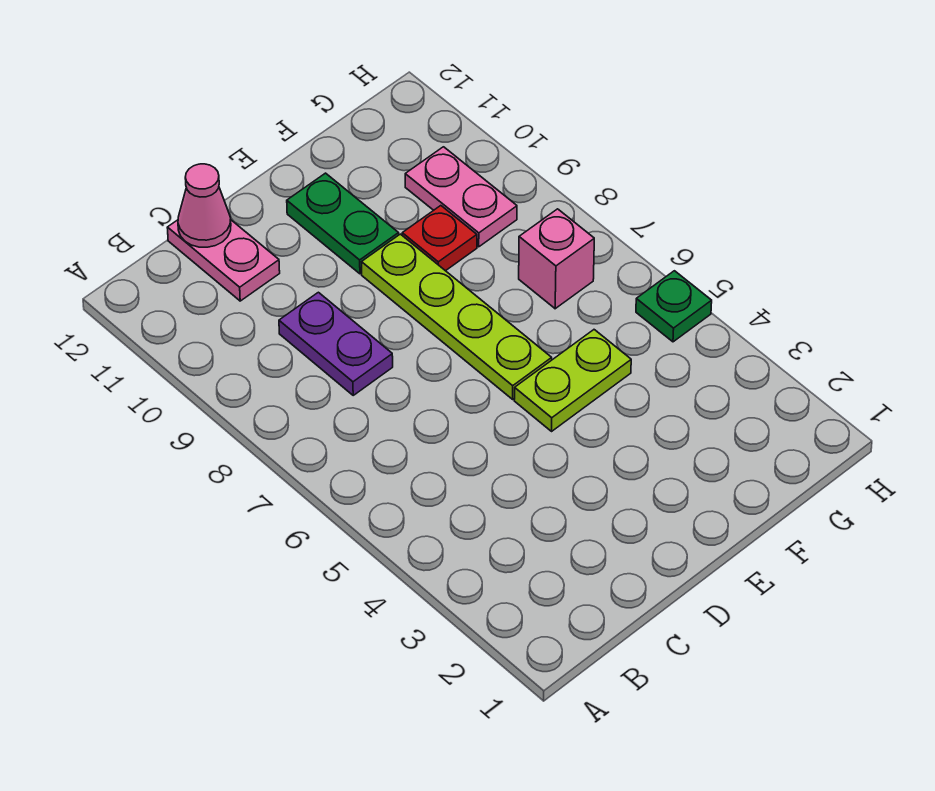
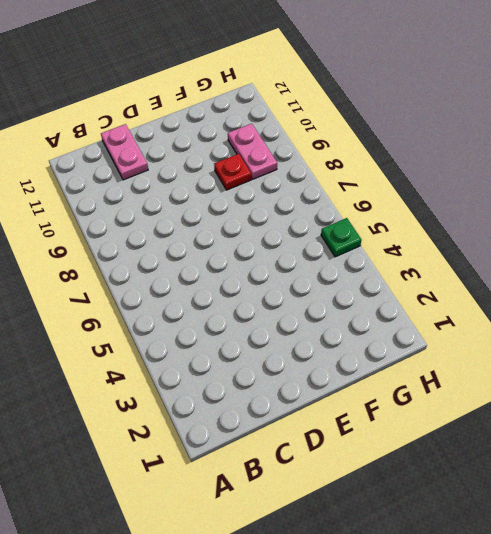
none -> purple 1x2 plate [279,292,393,395]
none -> lime 1x2 plate [514,330,631,431]

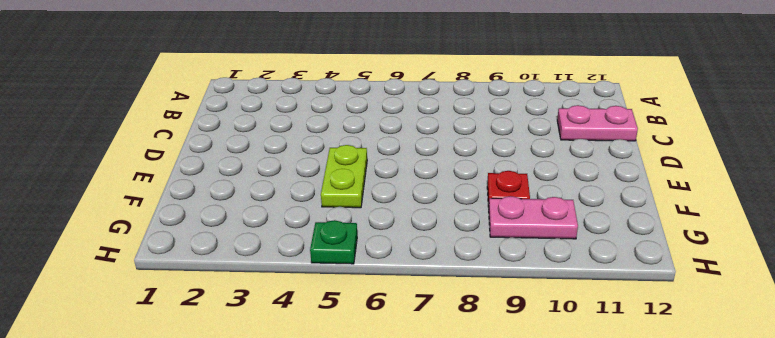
none -> purple 1x2 plate [279,292,393,395]
none -> lime 1x4 plate [362,234,552,399]

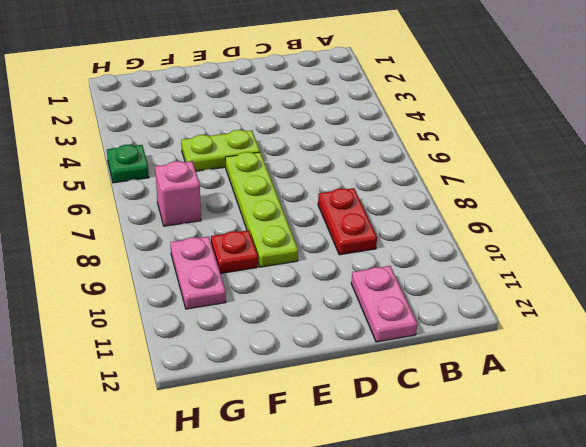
red 1x2 plate [318,188,377,255] -> purple 1x2 plate [279,292,393,395]
none -> green 1x2 plate [287,173,399,274]
none -> pink 1x1 cone [178,164,231,247]

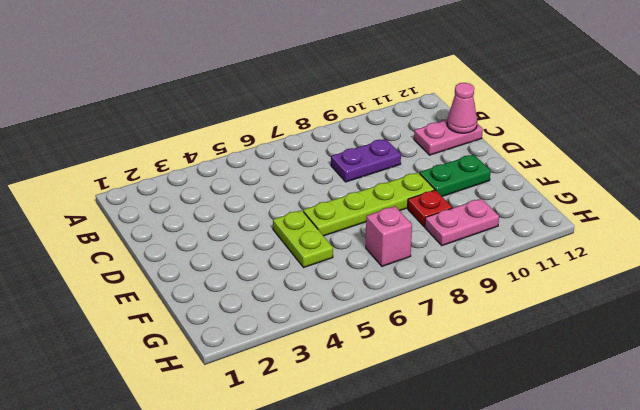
none -> green 1x1 plate [636,271,712,342]

